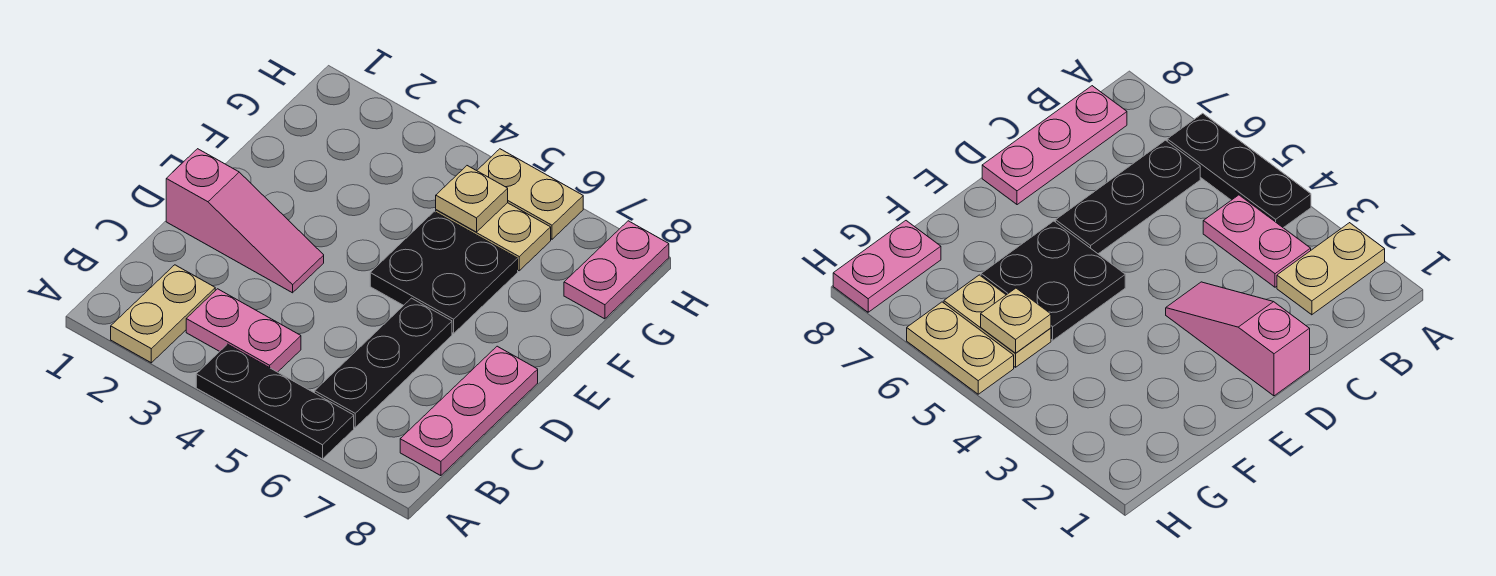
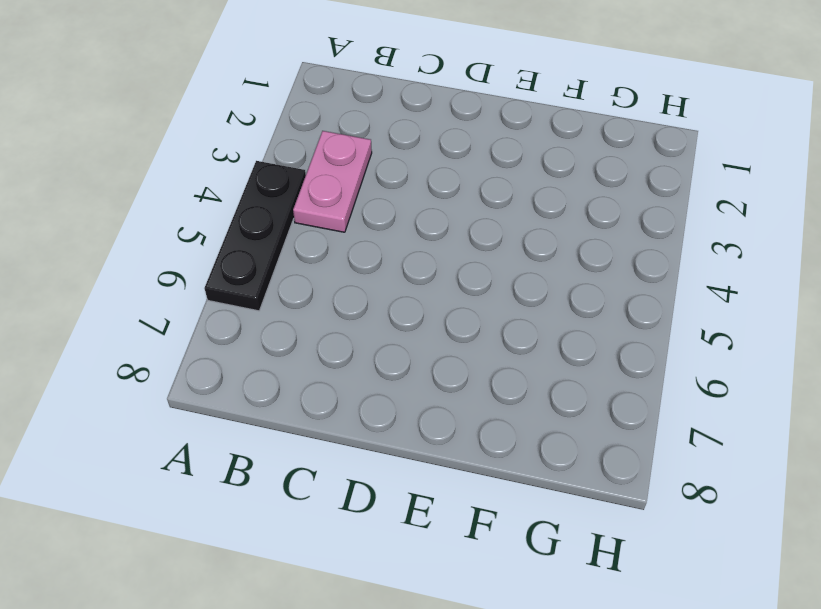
none -> tan 1x2 plate [111,265,215,363]
none -> black 1x3 plate [315,298,452,427]

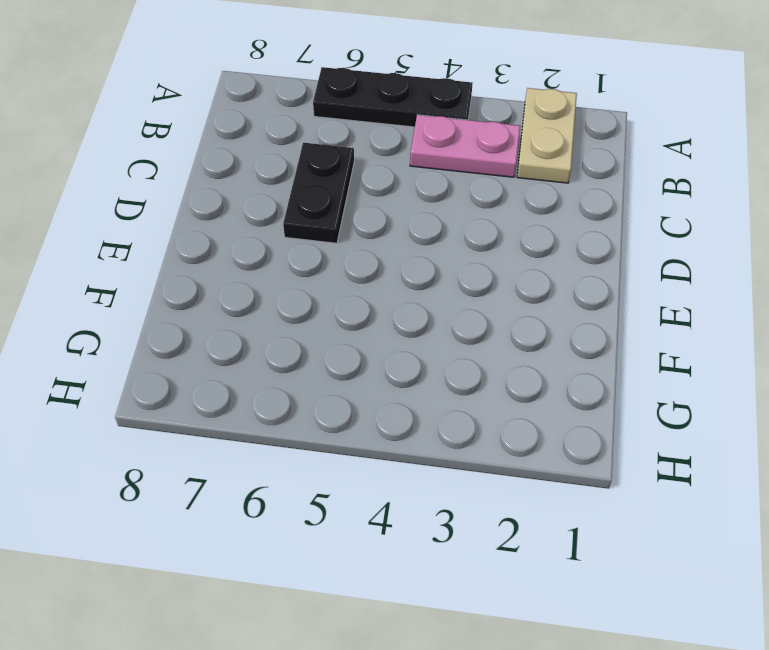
black 1x2 plate [283,143,354,243] -> black 1x3 plate [315,298,452,427]
none -> pink 1x3 plate [400,346,538,476]
none -> pink 1x3 slope [166,149,324,293]

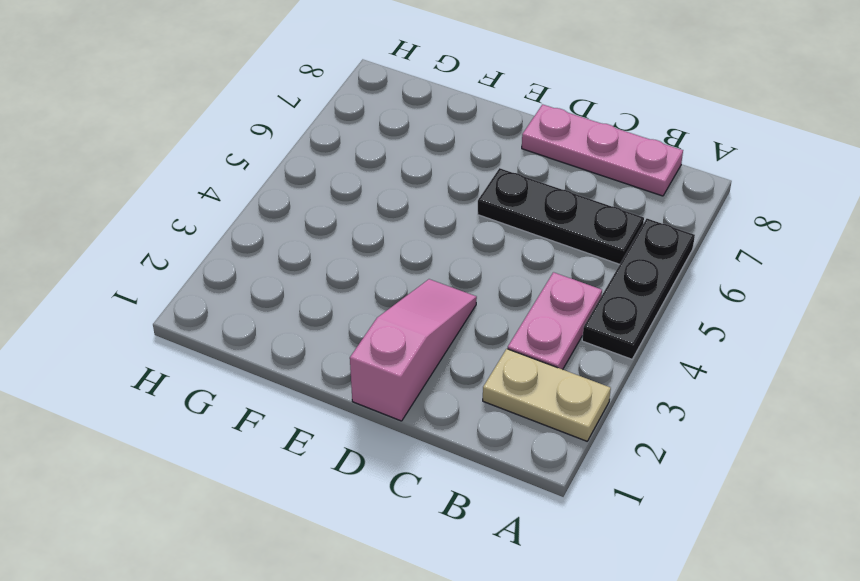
none -> black 2x2 plate [370,211,518,333]
none -> tan 1x2 plate [436,203,551,271]

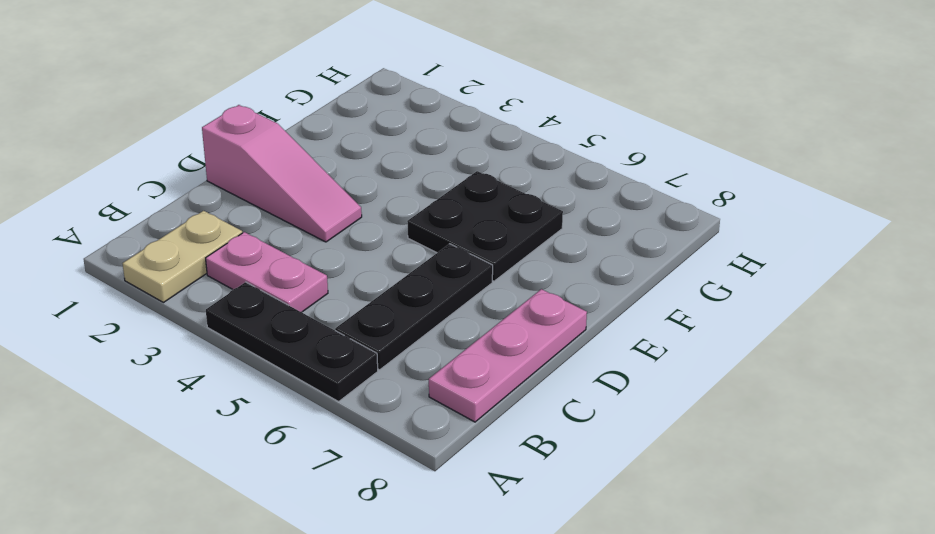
none -> tan 1x2 plate [436,203,551,271]
none -> pink 1x2 plate [564,221,669,319]

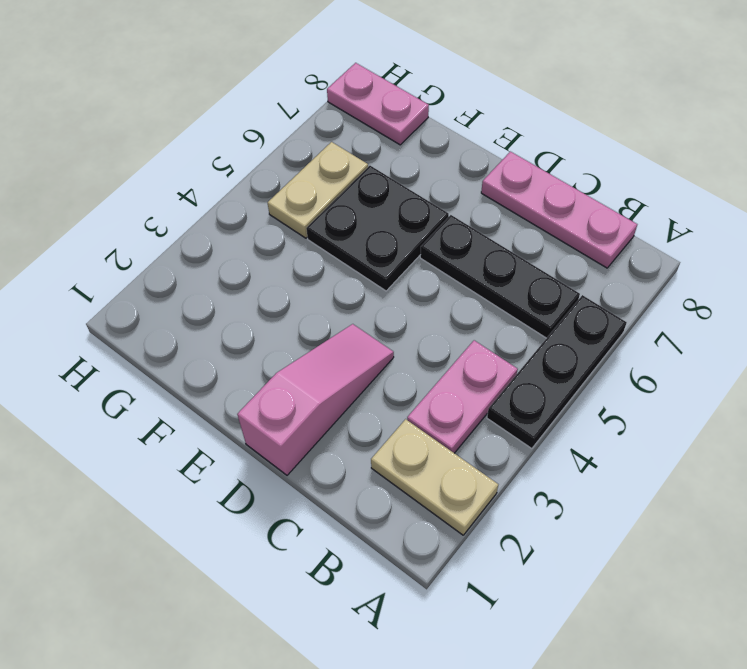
none -> tan 1x2 plate [477,149,583,239]
none -> tan 1x1 plate [436,166,508,232]

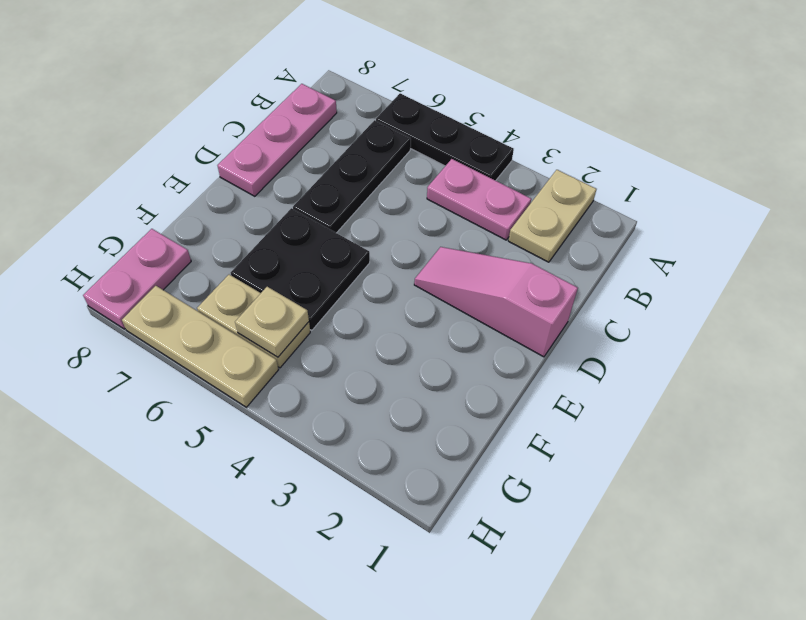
tan 1x3 plate [122,286,278,407] -> tan 1x2 plate [477,149,583,239]

